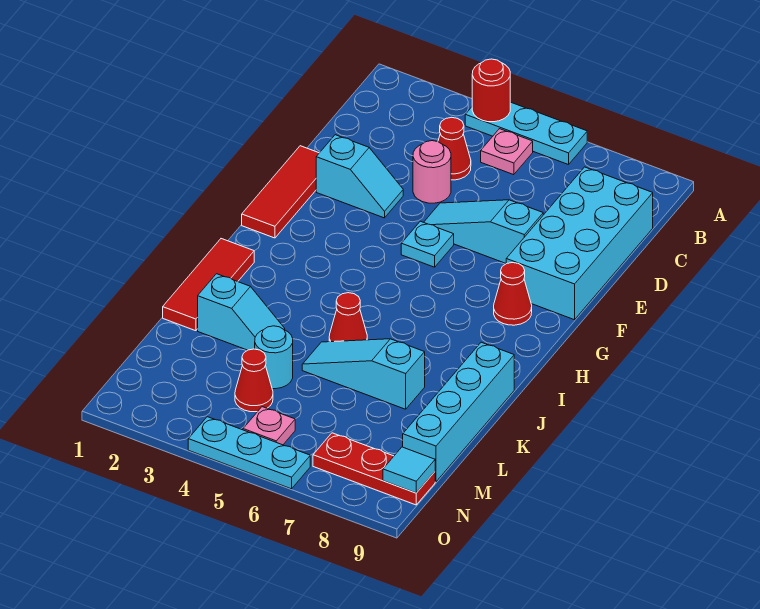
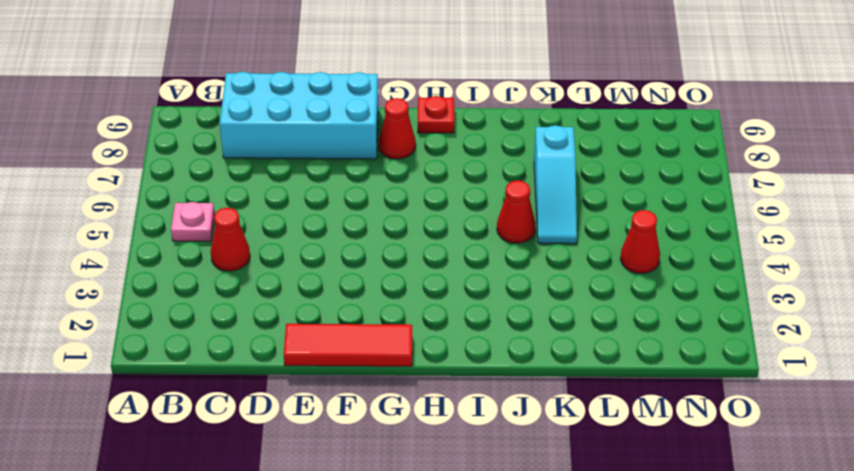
red 1x1 plate [418,96,454,133] -> none
none -> cyan 1x3 plate [465,102,587,165]
none -> pink 1x1 round brick [413,141,451,203]
none -> cyan 1x2 slope [316,135,403,218]

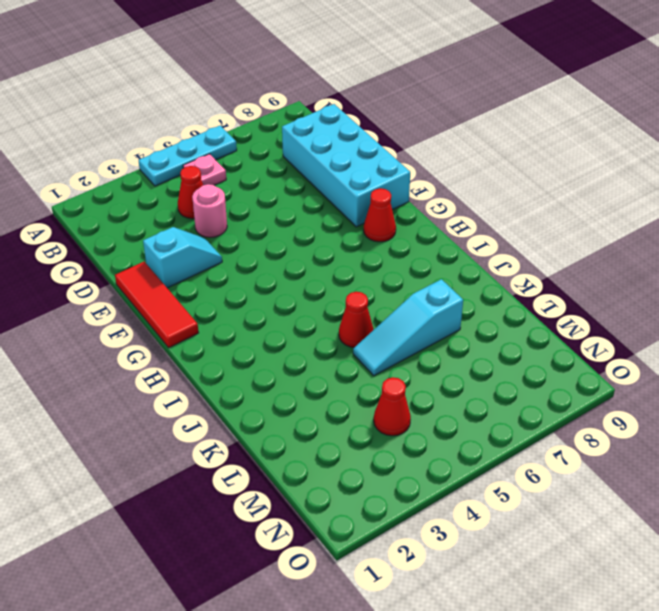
none -> cyan 1x3 slope [424,200,543,263]
none -> cyan 1x1 plate [401,221,454,267]
none -> red 1x3 tile [163,239,254,331]

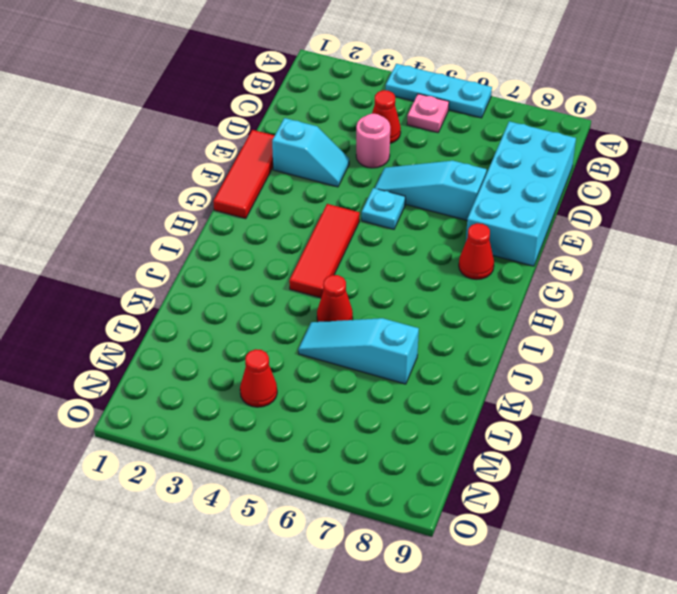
red 1x3 tile [289,204,360,298] -> red 1x3 tile moved to [163,239,254,331]
none -> cyan 1x4 brick [403,342,514,482]
none -> cyan 1x2 slope [198,274,285,350]
none -> cyan 1x1 round brick [255,326,293,389]

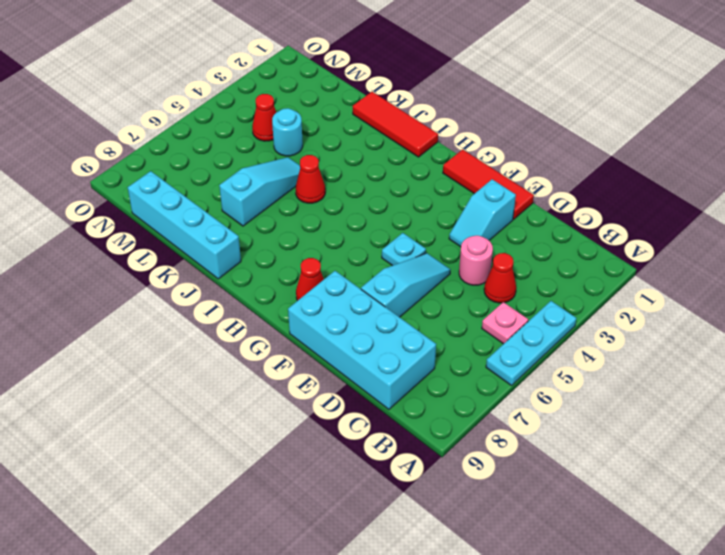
none -> cyan 1x2 slope [198,274,285,350]
none -> pink 1x1 plate [243,407,295,445]
none -> red 1x3 plate [313,433,435,505]

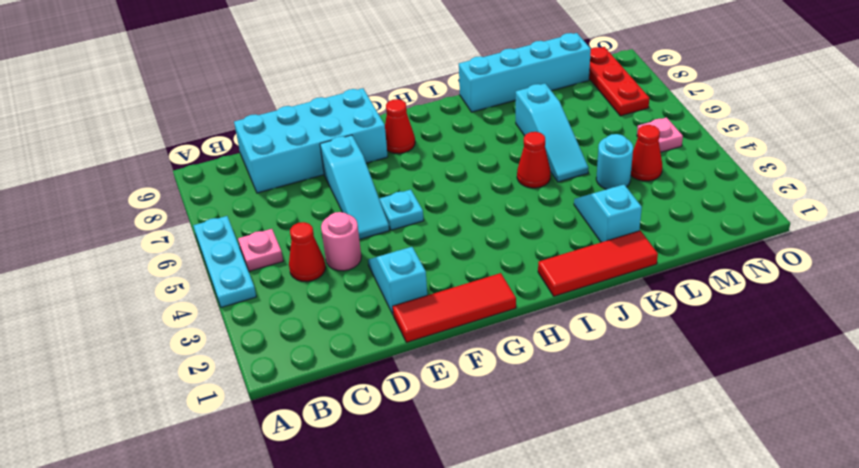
none -> cyan 1x3 plate [188,417,310,489]
none -> red 1x1 round brick [472,59,510,122]
none -> cyan 1x1 tile [383,447,435,493]

